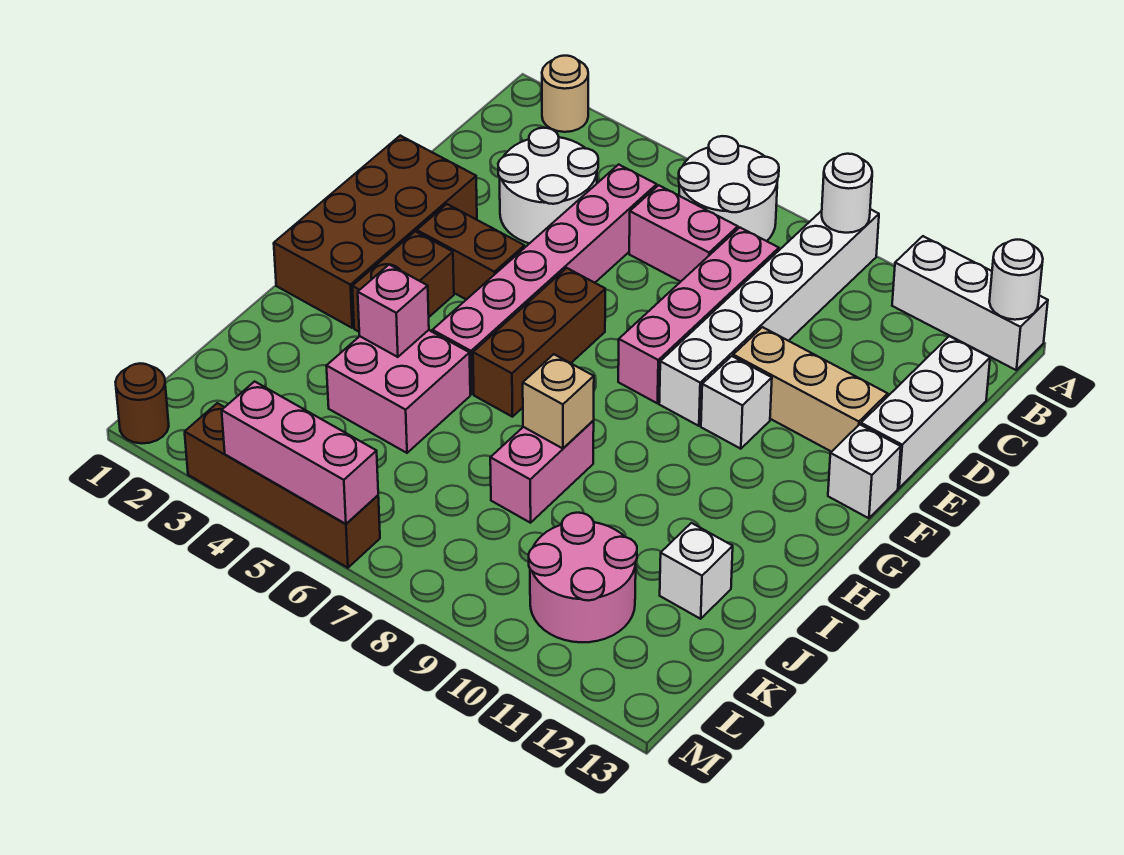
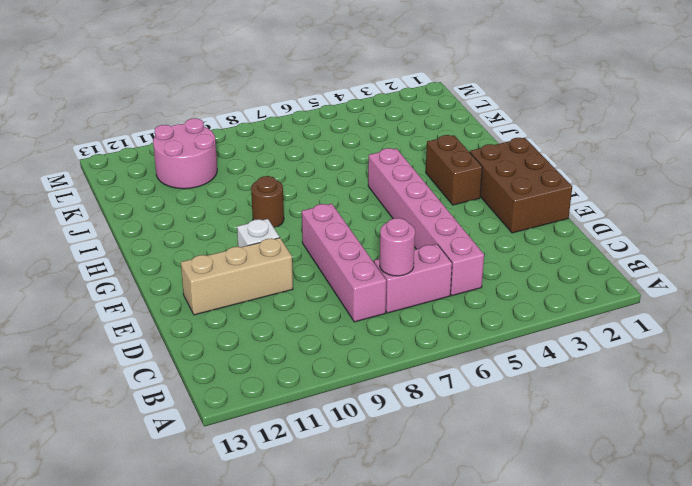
pink 1x1 round brick [380,218,415,276] -> none
brown 2x3 brick [470,138,572,233] -> brown 2x4 brick [274,136,477,328]
brown 1x1 round brick [251,176,284,228] -> brown 1x1 round brick moved to [116,363,169,443]
none -> tan 1x1 round brick [542,56,588,132]
none -> white 2x2 round brick [679,136,779,241]
none -> white 1x6 brick [659,209,879,426]

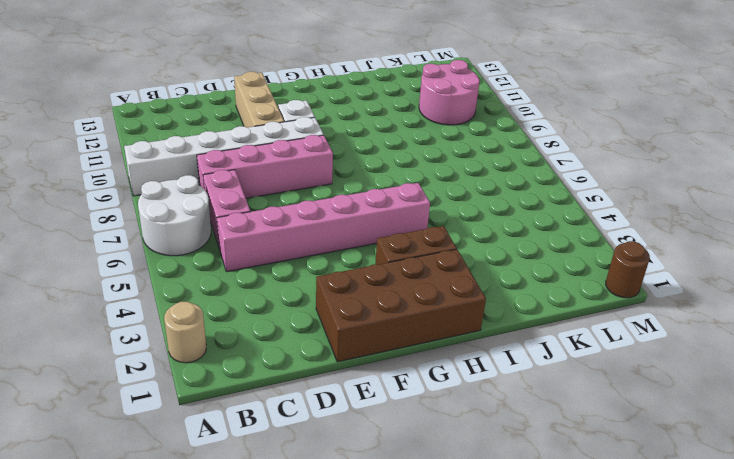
none -> white 1x3 brick [892,236,1048,370]
none -> white 2x2 round brick [498,128,598,243]
none -> white 1x3 brick [861,336,990,488]

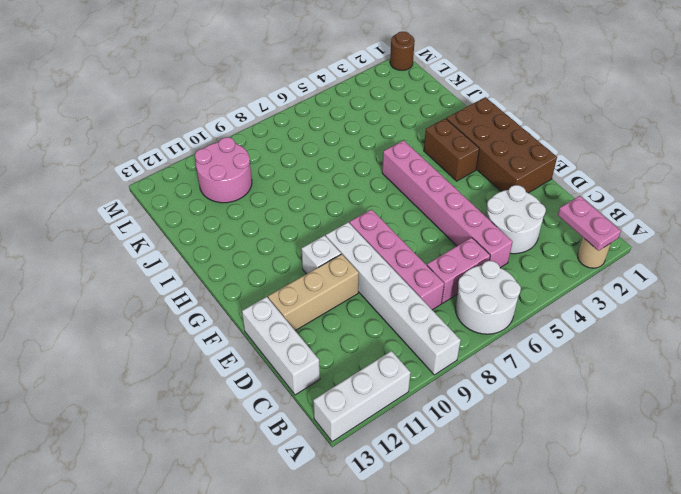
pink 1x2 plate [558,196,621,251] -> none
none -> brown 1x2 brick [417,204,525,300]
none -> brown 1x3 brick [473,268,605,417]
none -> white 1x1 brick [828,424,901,518]

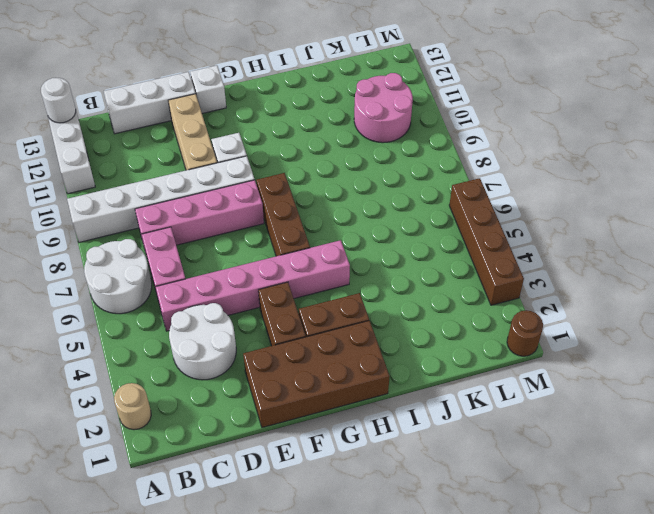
brown 1x3 brick [256,173,310,256] -> brown 1x3 brick turned to [473,268,605,417]
none -> pink 2x2 brick [326,330,470,453]
none -> pink 1x2 brick [490,421,594,523]
none -> white 1x1 brick [660,523,733,619]

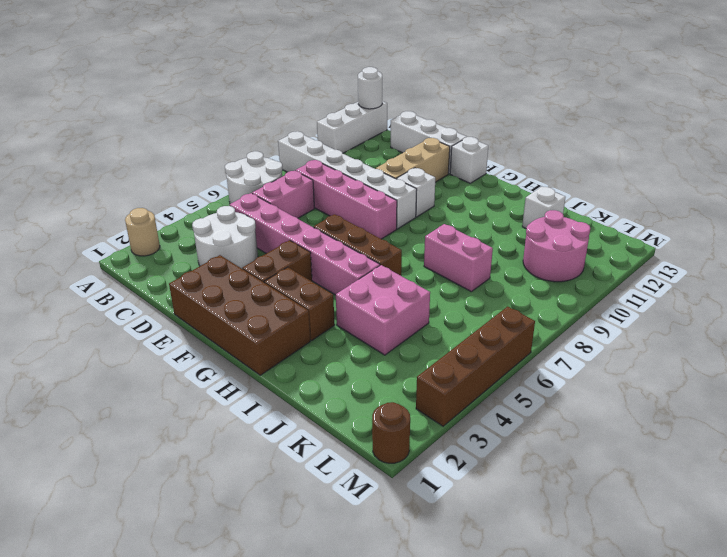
none -> white 1x1 round brick [822,154,872,233]
none -> pink 1x1 brick [358,265,429,357]
none -> tan 1x1 brick [523,354,594,449]

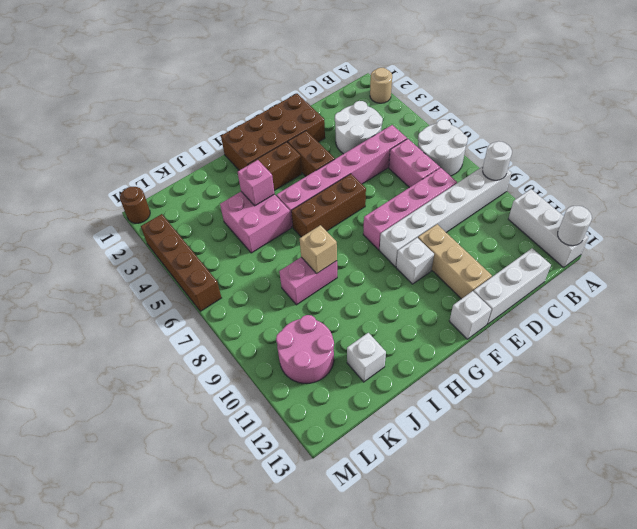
none -> pink 1x3 brick [222,382,378,524]

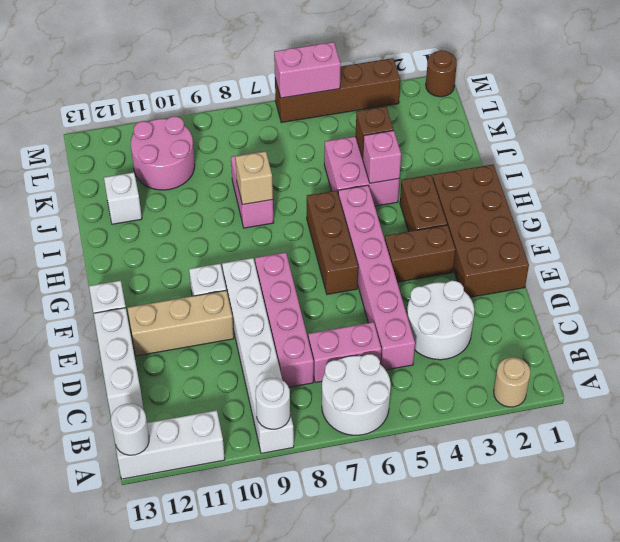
brown 1x1 brick [356,107,394,159] -> none
pink 1x2 brick [274,42,341,98] -> pink 1x3 brick [222,382,378,524]

